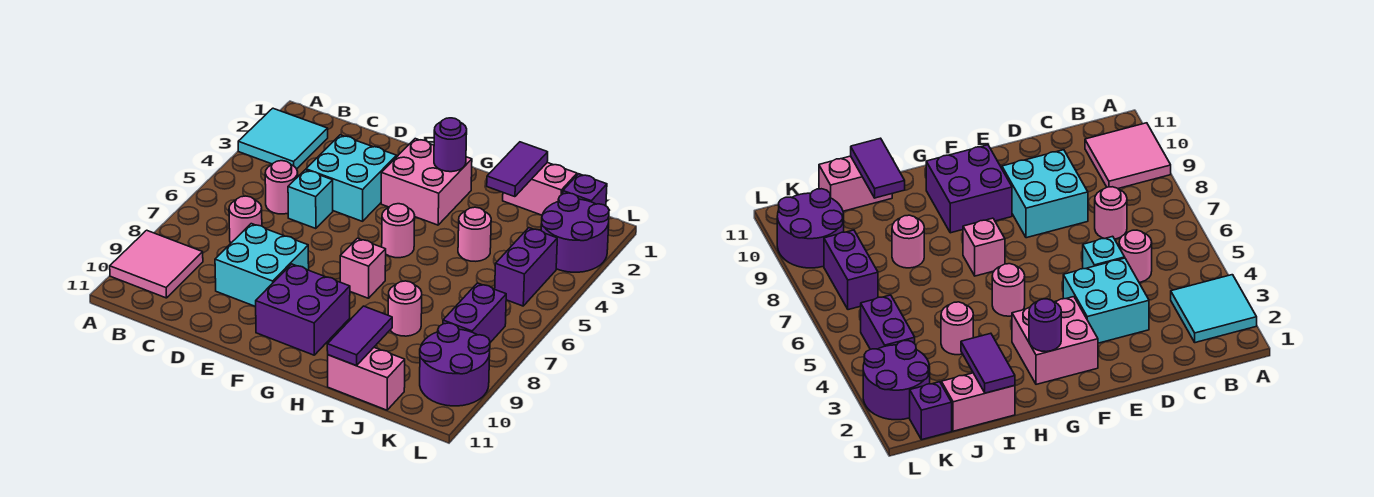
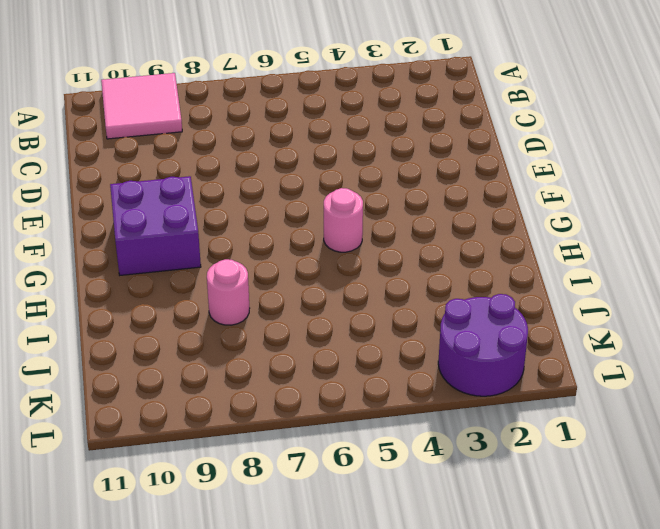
none -> cyan 2x2 tile [238,108,328,169]
none -> pink 1x1 round brick [265,161,298,214]
none -> pink 1x1 round brick [229,196,262,243]

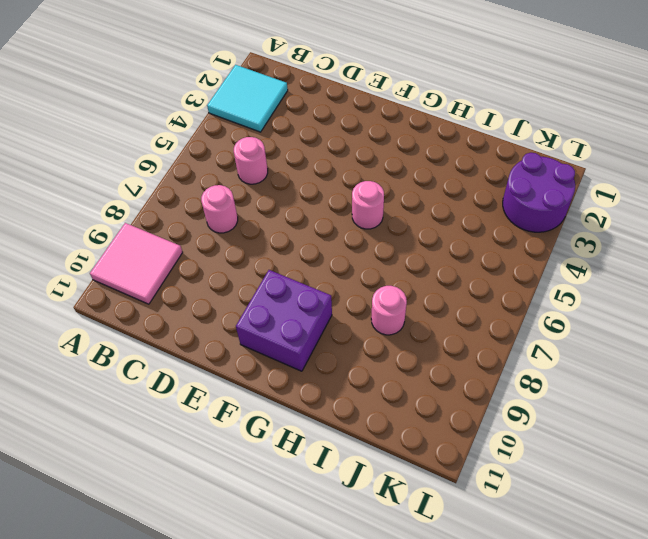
none -> cyan 2x2 brick [306,135,397,221]
none -> cyan 1x1 brick [288,170,333,229]
none -> cyan 2x2 brick [215,224,309,307]

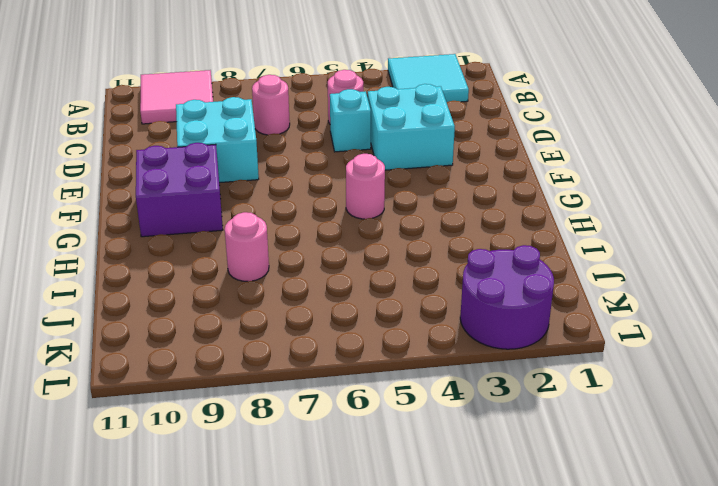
none -> pink 2x2 brick [381,139,472,225]
none -> pink 1x1 brick [340,238,386,298]
none -> pink 1x2 brick [503,163,577,215]

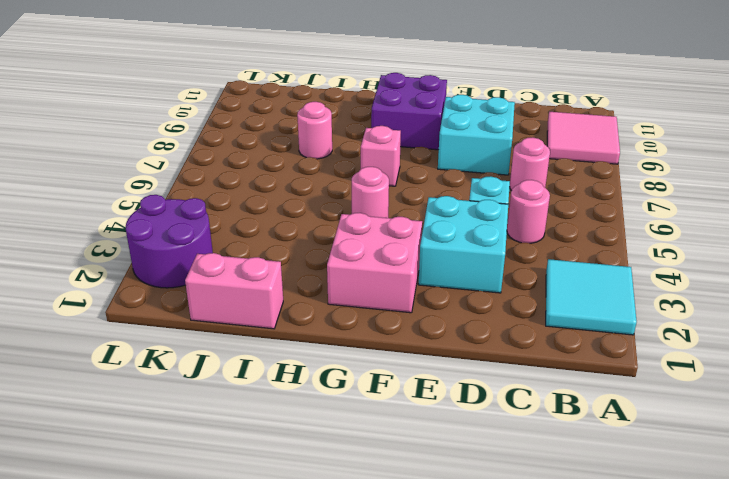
none -> pink 1x1 round brick [458,207,491,261]
none -> pink 1x2 brick [328,348,405,410]
none -> purple 1x1 brick [563,174,607,206]

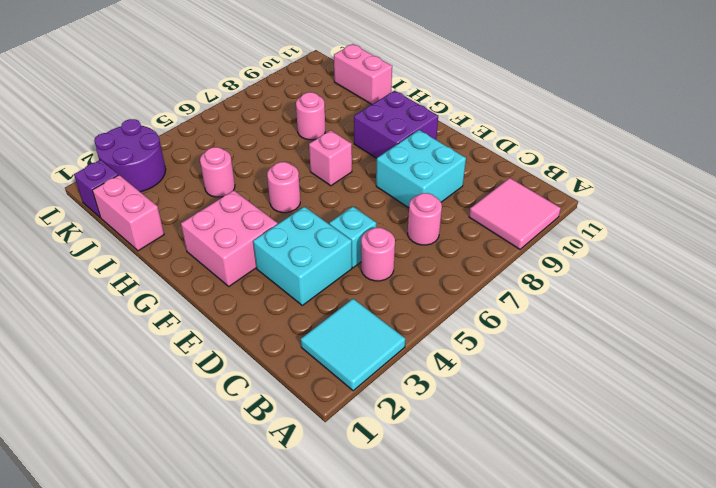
none -> purple 1x2 brick [495,228,557,306]
none -> purple 1x2 brick [443,283,506,343]
none -> purple 2x2 round brick [420,323,490,406]

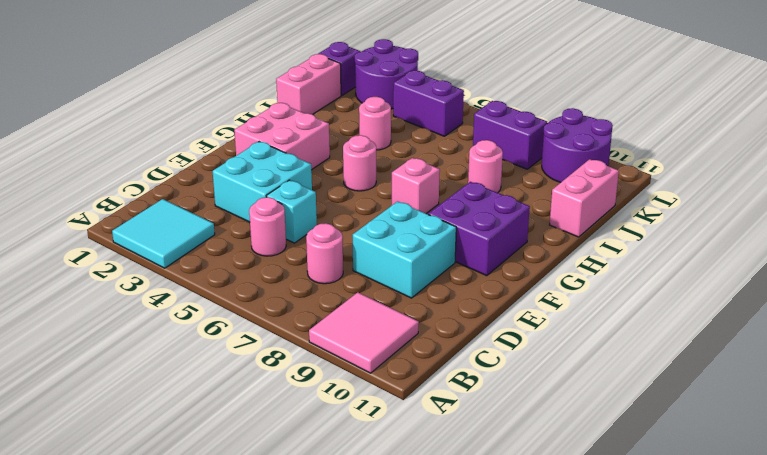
none -> purple 1x1 round brick [434,118,467,172]
none -> purple 1x2 tile [487,142,548,197]
none -> purple 1x2 tile [327,306,392,366]

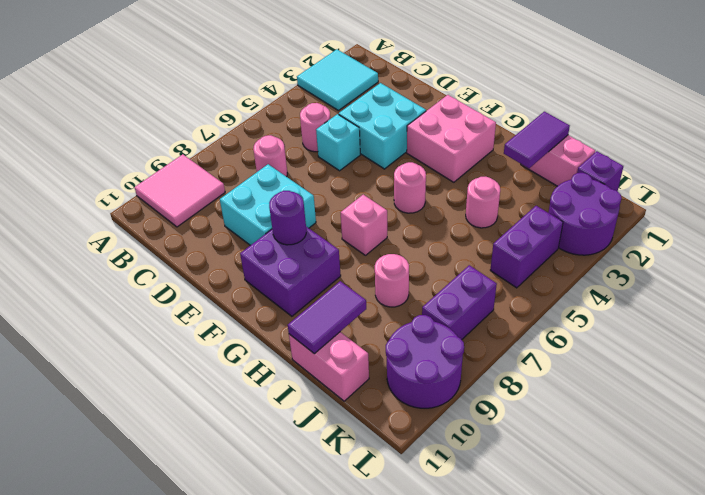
purple 1x1 round brick [269,191,306,245] -> purple 1x1 round brick moved to [434,118,467,172]

